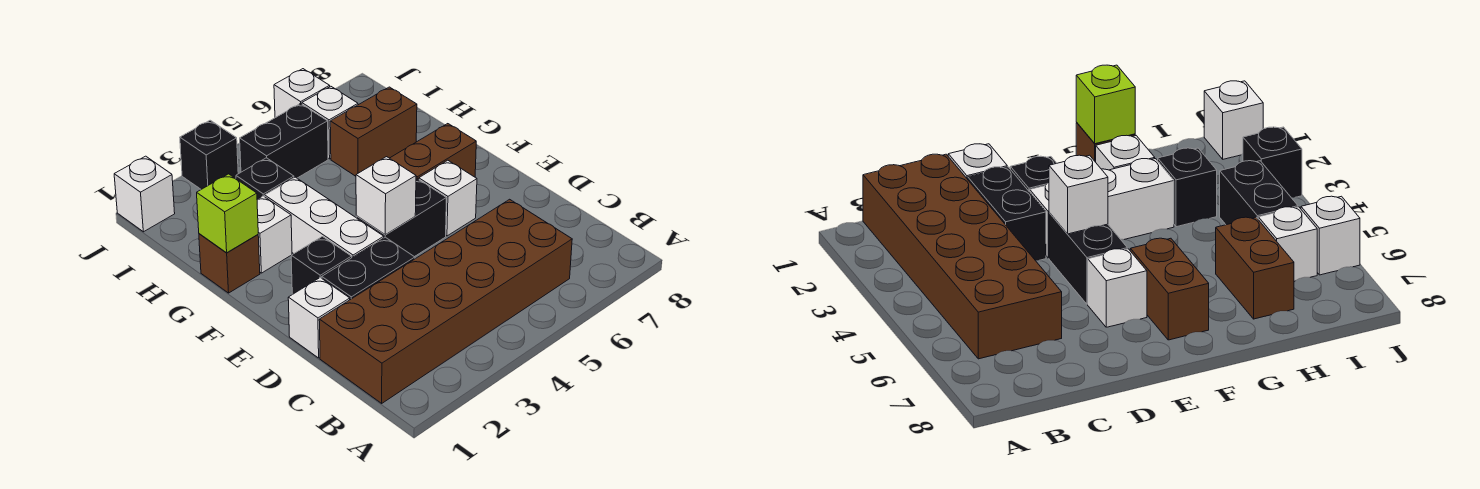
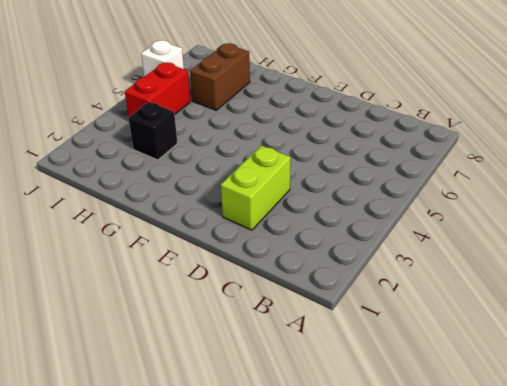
lime 1x2 brick [221,145,291,230] -> black 1x2 brick [322,237,415,300]
red 1x2 brick [125,62,191,117] -> black 1x2 brick [240,103,328,178]
none -> brown 2x6 brick [319,199,572,403]
none -> white 1x1 brick [288,278,350,358]
none -> black 1x1 brick [291,237,352,294]

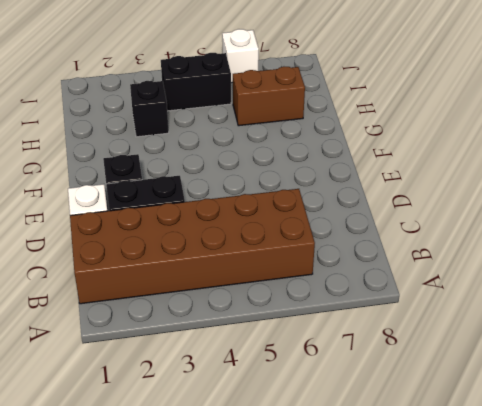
none -> white 1x3 brick [265,177,384,257]
none -> black 1x2 brick [356,179,446,257]
none -> white 1x1 brick [419,160,477,236]

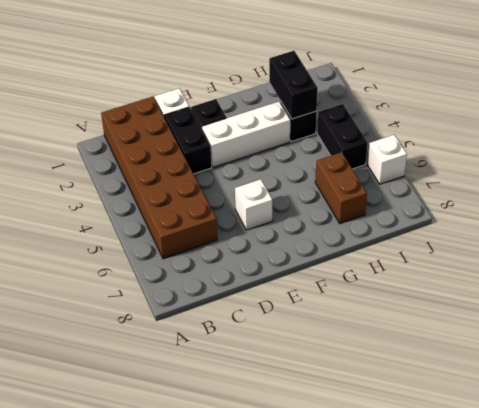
black 1x2 brick [269,51,318,119] -> black 1x2 brick moved to [356,179,446,257]
none -> brown 1x2 brick [390,124,476,179]
none -> brown 1x1 brick [199,234,260,293]
none -> white 1x1 brick [257,196,292,273]

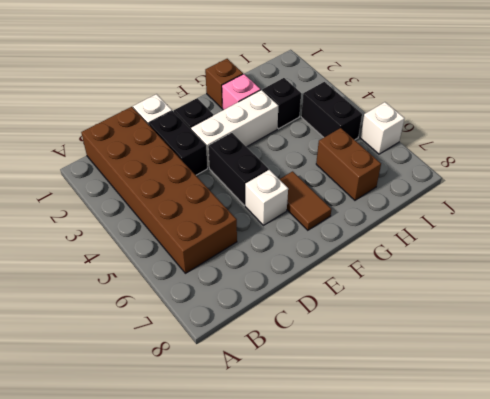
brown 1x2 tile [279,171,331,230] -> brown 1x2 brick [390,124,476,179]
pink 1x1 brick [222,74,260,110] -> white 1x1 brick [257,196,292,273]
none -> white 1x1 brick [302,86,358,159]
none -> white 1x1 brick [114,156,175,232]
none -> black 1x1 brick [180,120,238,189]

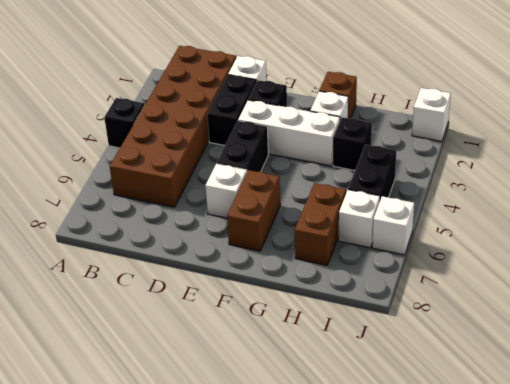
black 1x1 brick [104,98,145,148] -> black 1x1 brick moved to [180,120,238,189]
none -> white 1x1 brick [356,157,416,235]
none -> lime 1x1 brick [197,174,258,253]

